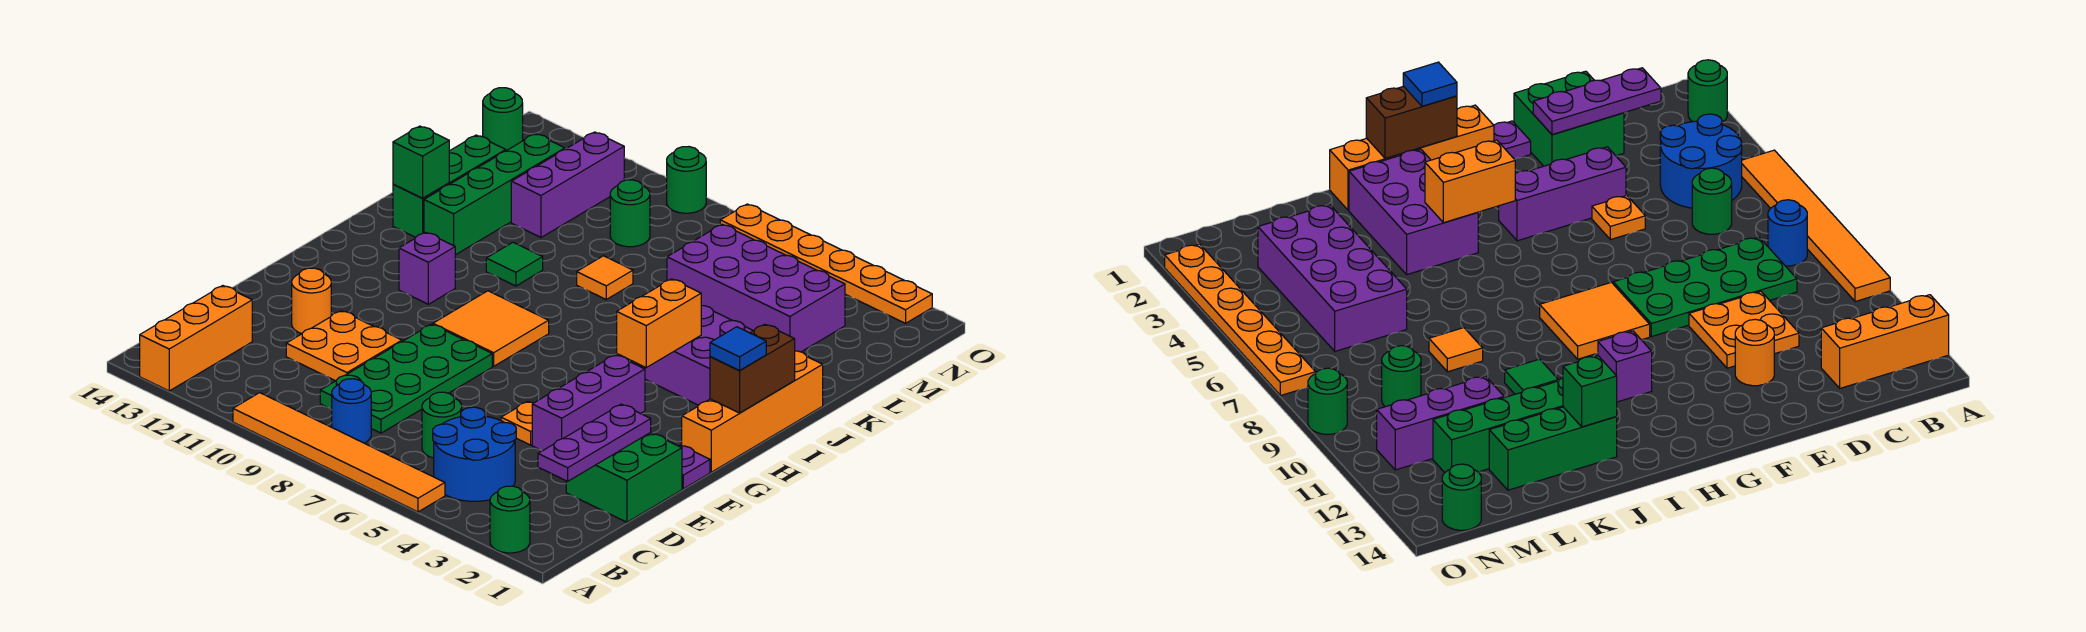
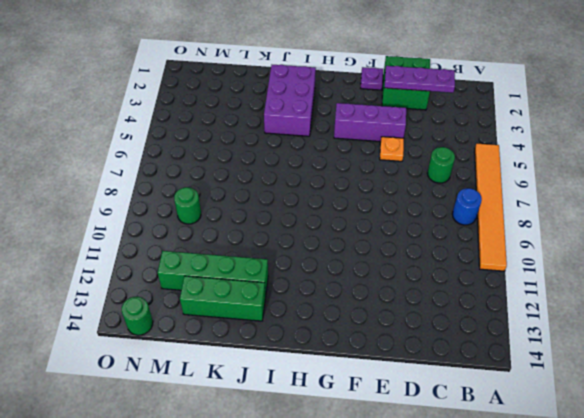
none -> green 1x1 round brick [490,486,530,553]
none -> orange 1x3 brick [140,286,252,391]
none -> blue 2x2 round brick [433,407,516,501]
none -> green 2x4 plate [320,324,492,433]

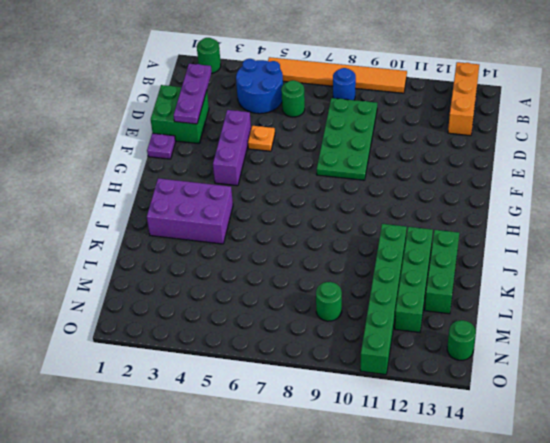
green 1x6 brick [360,224,407,375] -> purple 1x3 brick [511,132,624,237]
none -> orange 2x2 plate [286,311,402,381]
none -> orange 1x1 round brick [292,268,331,333]
none -> orange 1x4 brick [682,351,823,472]
none -> orange 2x2 tile [433,291,549,366]

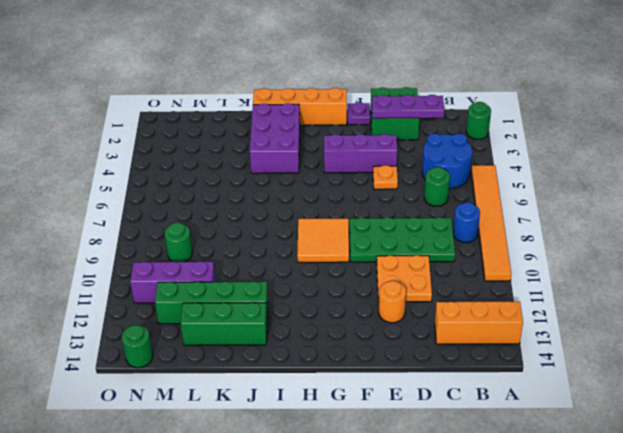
none -> purple 1x1 brick [399,232,455,304]
none -> green 1x1 tile [486,242,543,286]
none -> orange 1x1 tile [577,256,633,299]
none -> purple 2x4 brick [667,224,845,352]

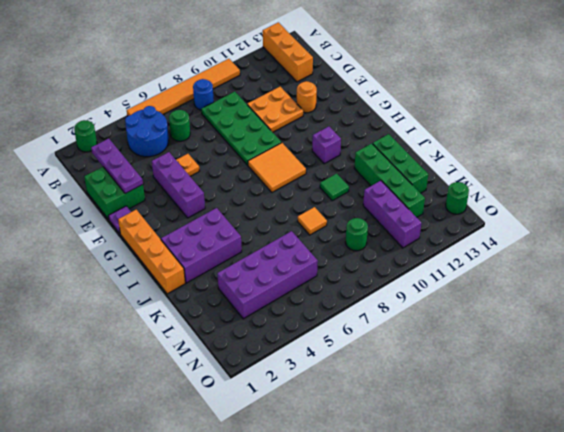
none -> orange 1x6 plate [720,204,932,323]
none -> green 1x1 round brick [667,147,706,213]
none -> brown 1x2 brick [710,324,795,413]
none -> orange 1x2 brick [617,279,701,367]

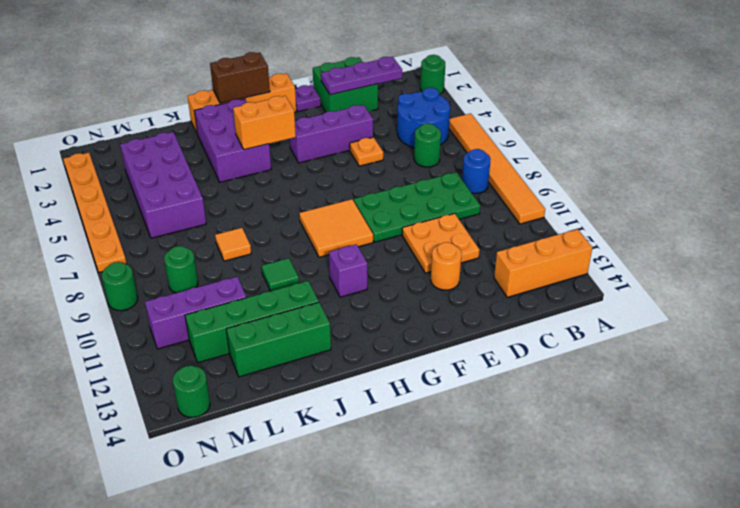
none -> green 1x1 brick [393,126,449,198]
none -> blue 1x1 tile [710,327,766,371]

